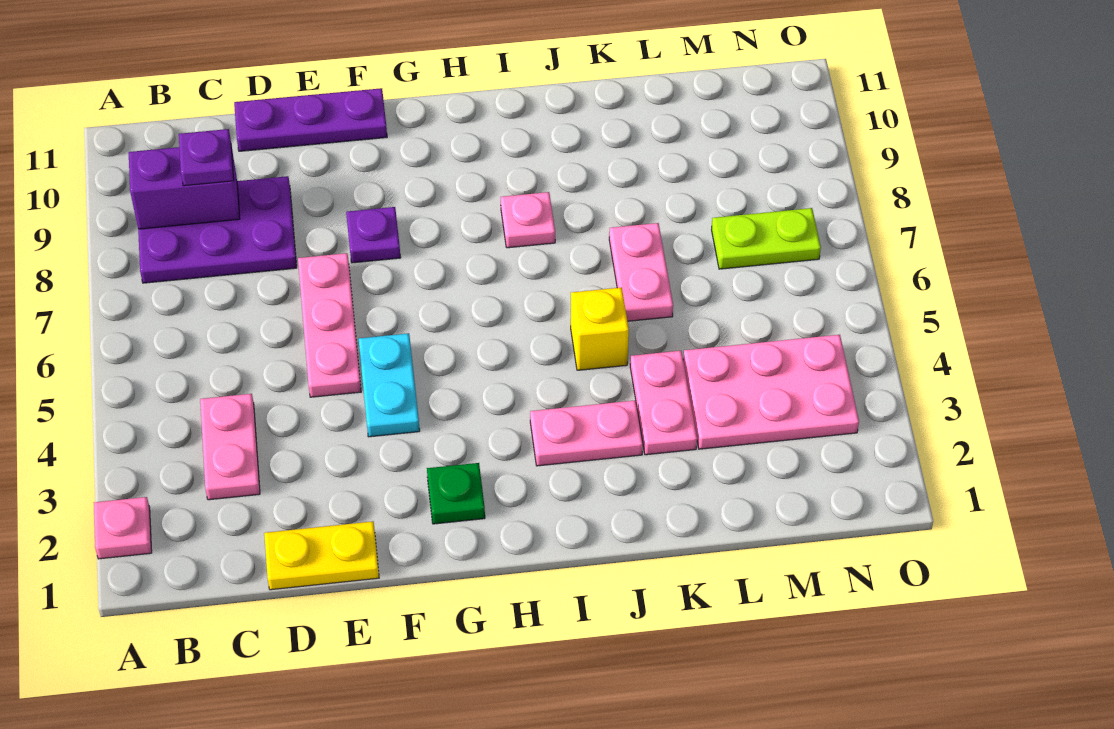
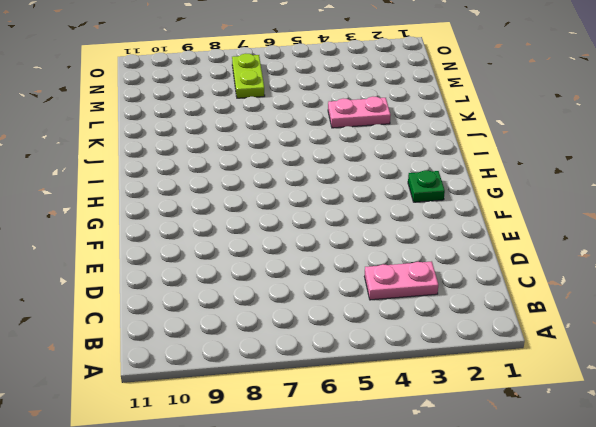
none -> pink 1x1 plate [94,497,152,559]
none -> purple 2x3 plate [138,176,297,283]
none -> yellow 1x2 plate [264,521,379,590]

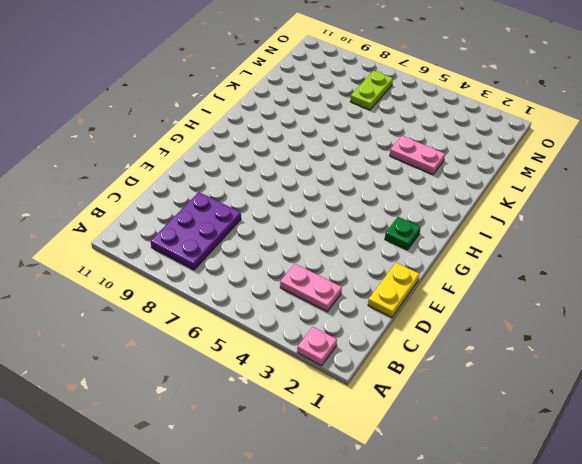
none -> purple 1x3 plate [234,88,387,151]
none -> pink 1x3 plate [298,253,361,397]
none -> cyan 1x2 plate [359,333,420,437]

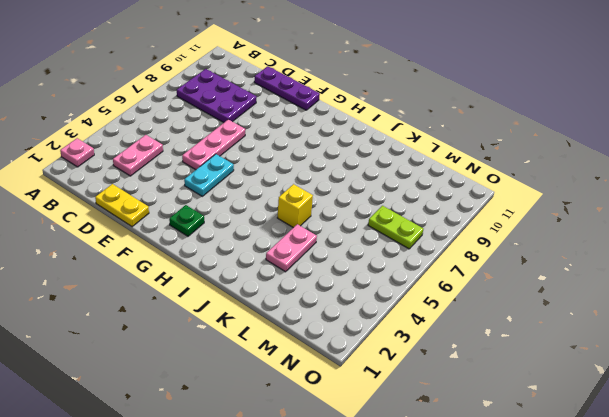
none -> purple 1x1 plate [346,207,401,263]
none -> pink 1x2 plate [530,400,643,466]
none -> pink 1x1 plate [501,192,555,248]

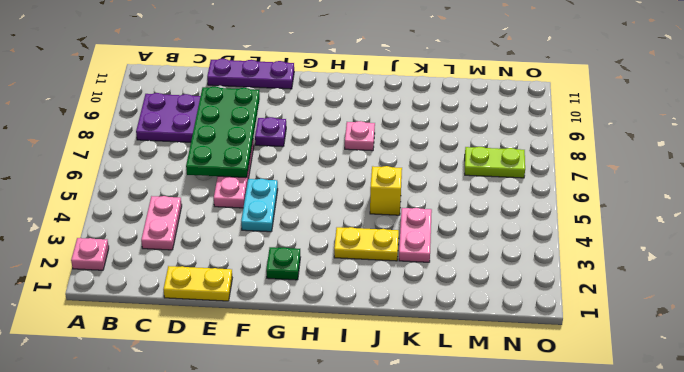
green 2x4 plate [186,86,260,178] -> none
yellow 1x2 plate [334,227,399,261] -> pink 1x2 plate [530,400,643,466]
none -> pink 1x2 plate [609,223,673,321]
none -> pink 2x3 plate [683,335,859,449]
none -> purple 1x2 brick [129,145,240,229]

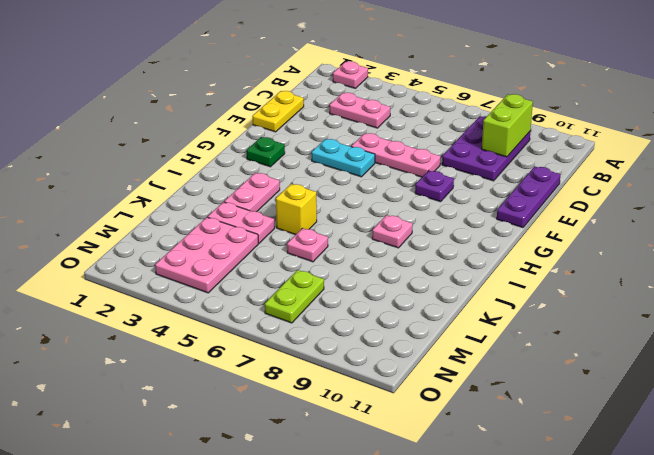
lime 1x2 brick [482,94,533,157] -> purple 1x2 brick [129,145,240,229]
pink 1x1 plate [287,228,328,262] -> pink 1x2 plate [609,223,673,321]
none -> purple 1x1 plate [179,129,234,186]

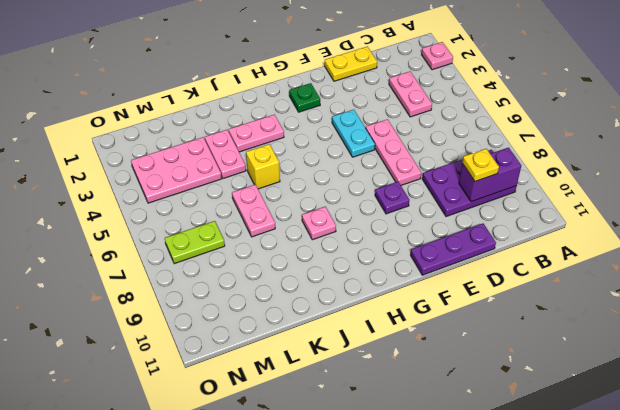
yellow 1x1 plate [462,149,499,181] -> purple 1x1 plate [179,129,234,186]

